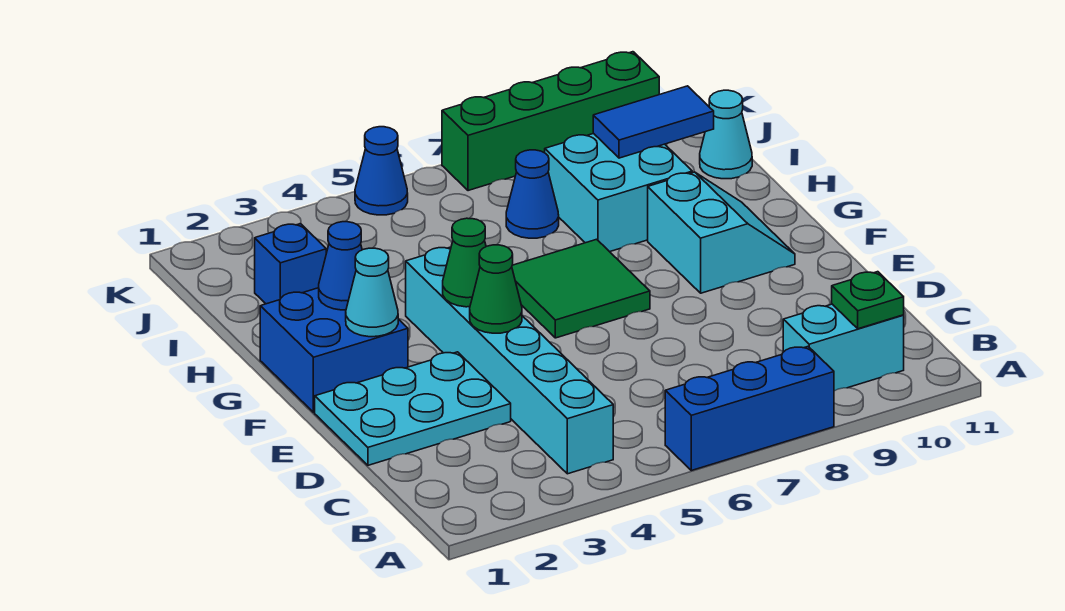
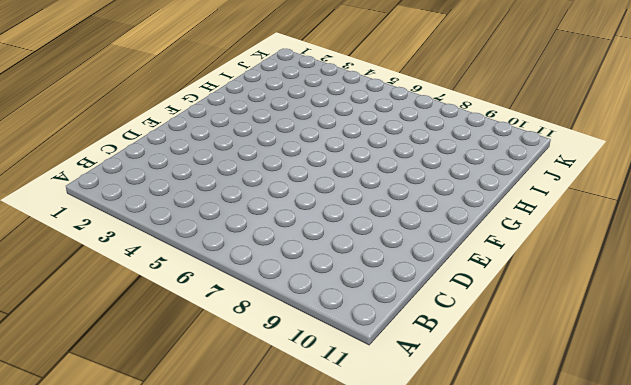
none -> blue 1x3 brick [665,347,834,471]
none -> cyan 1x6 brick [406,247,613,474]
none -> cyan 1x2 brick [783,304,904,391]

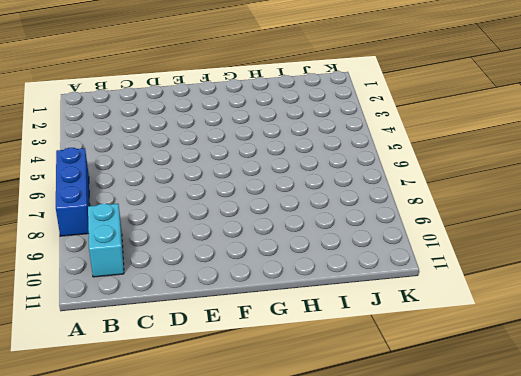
none -> cyan 1x6 brick [406,247,613,474]
none -> cyan 2x3 plate [315,352,511,465]
none -> blue 2x2 brick [260,288,408,412]

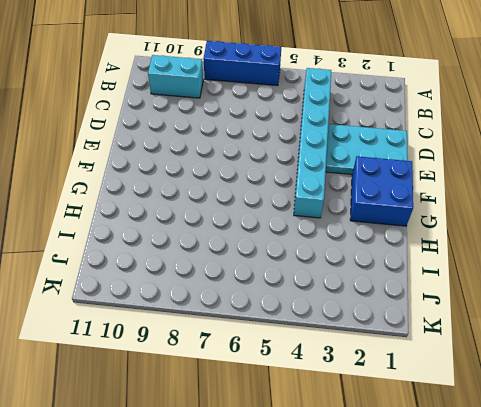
none -> green 2x2 tile [512,239,650,338]
none -> cyan 2x2 slope [648,172,795,293]
none -> cyan 2x2 brick [545,133,692,252]

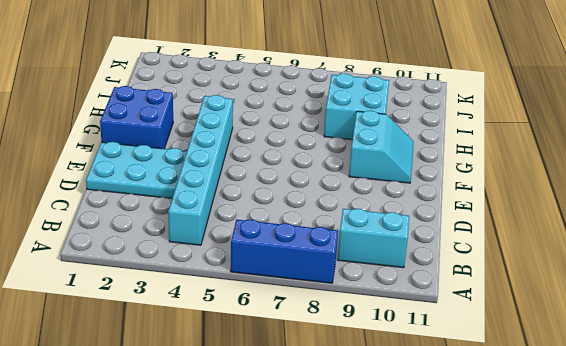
none -> green 2x2 tile [512,239,650,338]
none -> blue 1x1 brick [255,224,326,304]
none -> blue 1x1 cone [506,150,559,238]

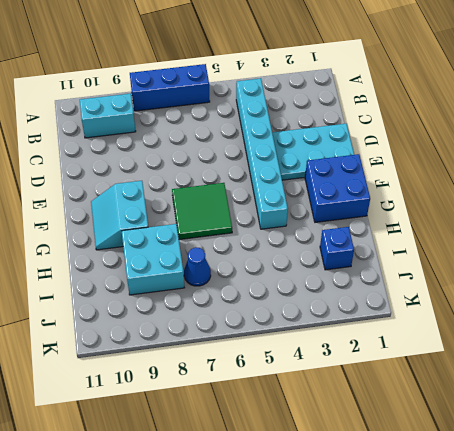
none -> cyan 1x1 cone [700,90,752,179]
none -> blue 1x1 cone [355,127,408,215]
none -> green 1x4 brick [442,52,659,191]

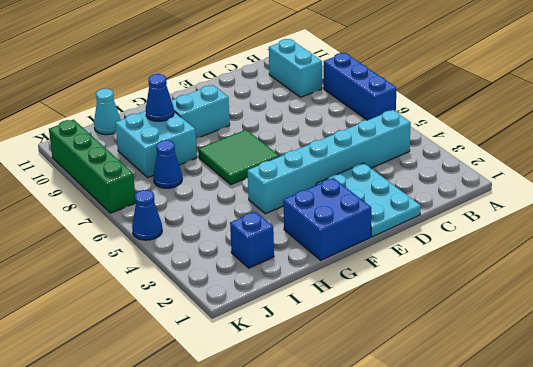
blue 1x1 cone [146,74,174,121] -> blue 1x1 cone moved to [319,222,362,310]
none -> green 1x1 plate [832,272,904,329]
none -> green 1x1 cone [470,245,522,333]
none -> cyan 1x1 cone [346,248,398,337]

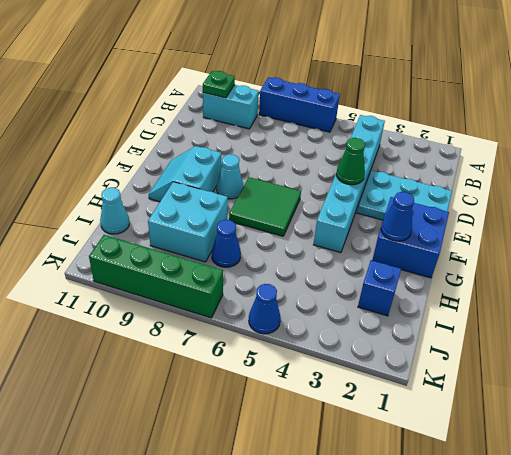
cyan 1x1 cone [217,154,244,199] -> cyan 1x1 cone moved to [346,248,398,337]
none -> green 1x1 cone [443,218,486,307]
none -> blue 1x2 tile [593,86,714,158]

